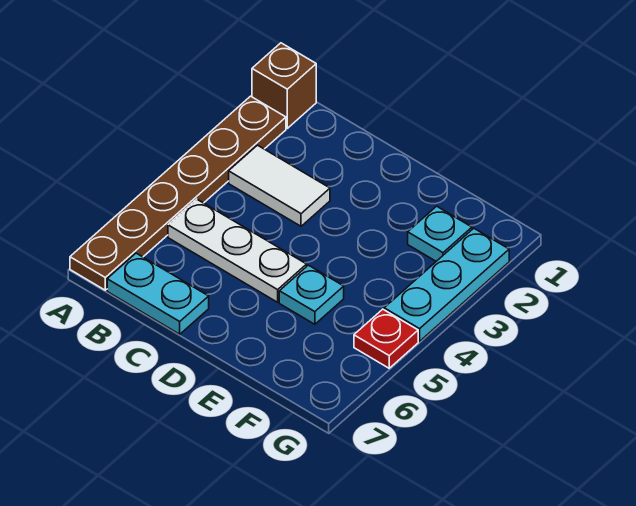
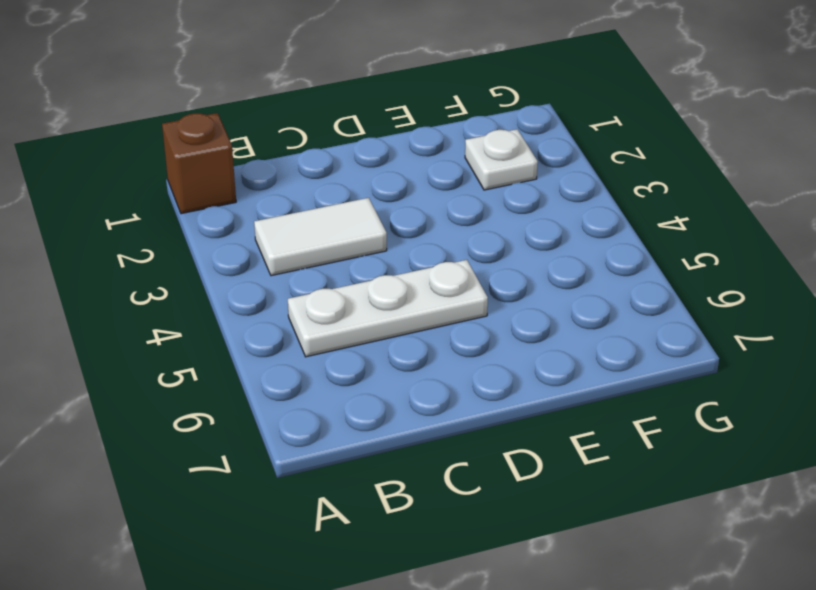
white 1x1 plate [465,129,538,190] -> cyan 1x1 plate [408,206,472,261]
none -> brown 1x6 plate [70,96,286,290]
none -> cyan 1x2 plate [107,253,209,334]

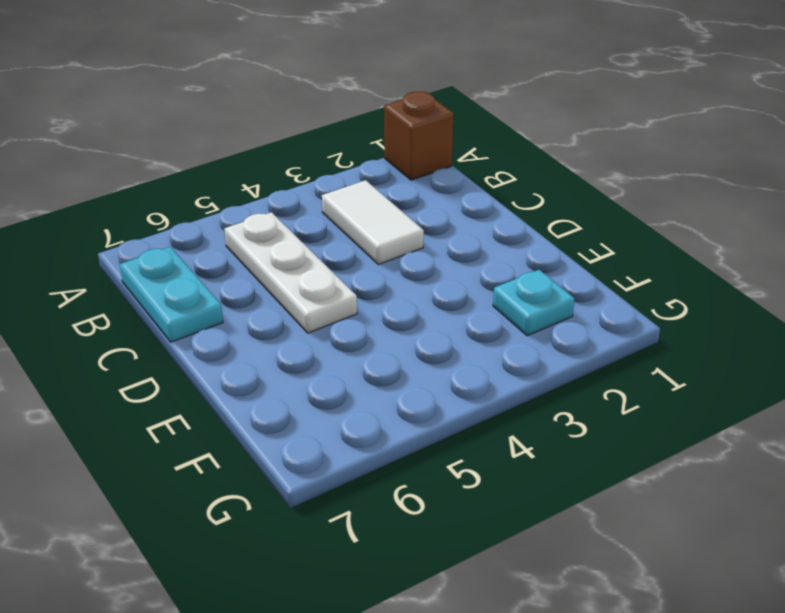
none -> brown 1x6 plate [70,96,286,290]
none -> cyan 1x1 plate [279,265,344,324]

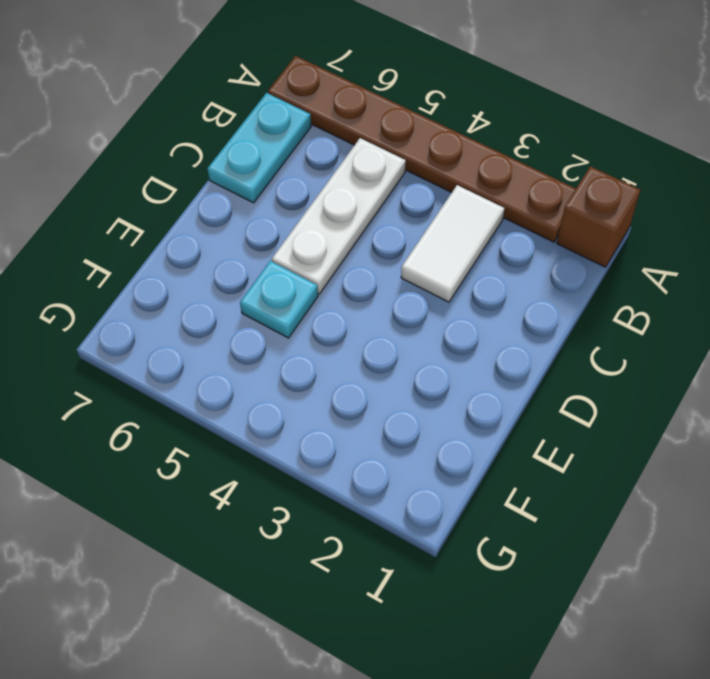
none -> cyan 1x1 plate [408,206,472,261]
none -> cyan 1x3 plate [384,228,509,341]

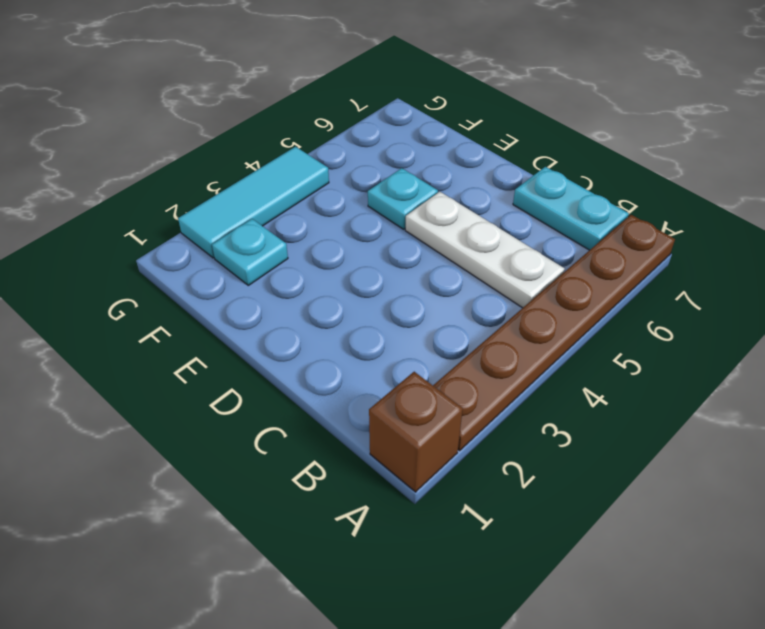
cyan 1x3 tile [178,147,329,258] -> cyan 1x3 plate [384,228,509,341]
none -> white 1x2 tile [229,145,330,226]
none -> red 1x1 plate [354,309,418,368]

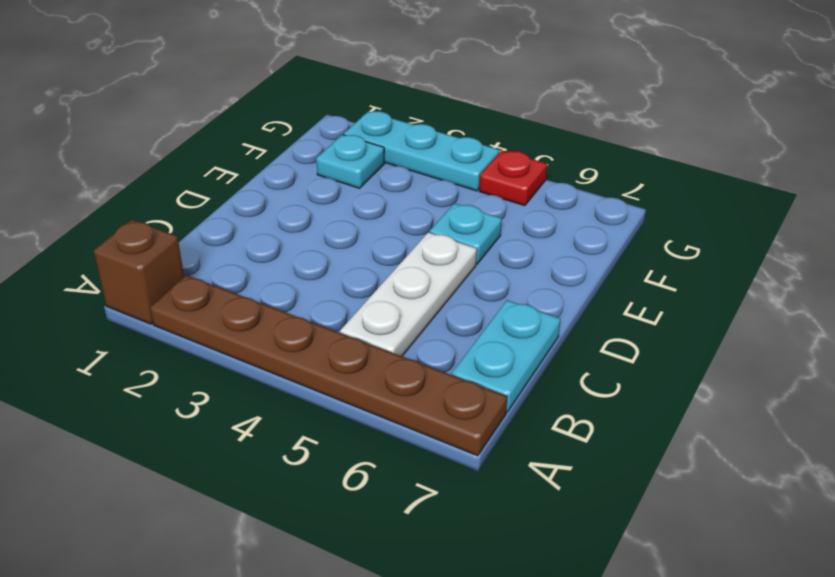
none -> white 1x2 tile [229,145,330,226]

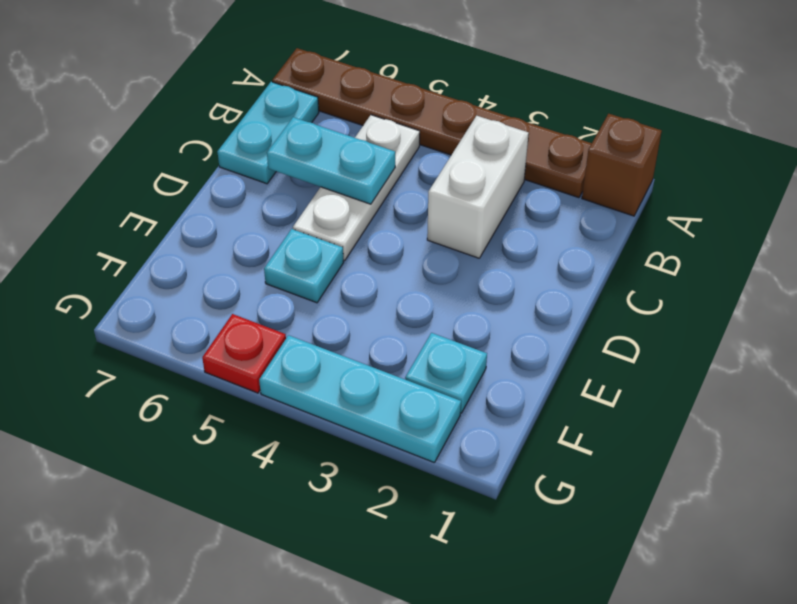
white 1x2 brick [427,115,529,258] -> white 1x2 tile [229,145,330,226]
cyan 1x2 plate [267,117,395,204] -> none

